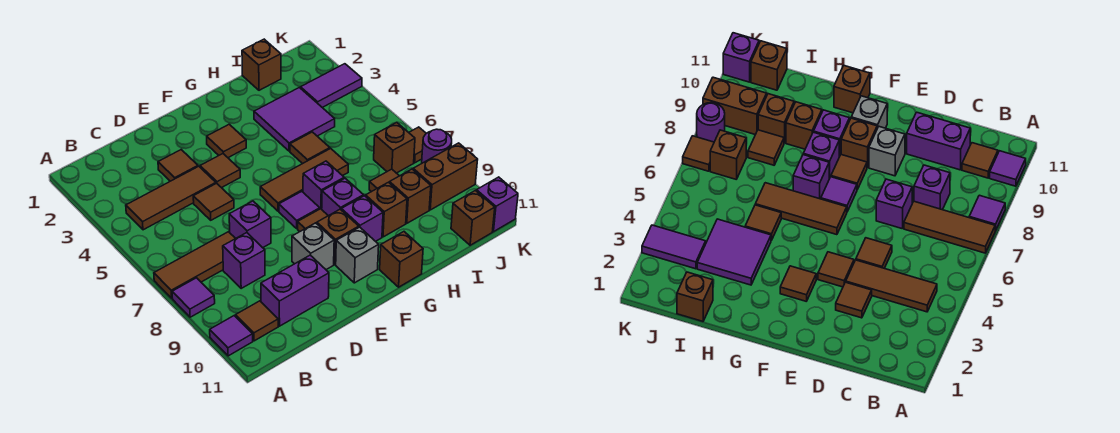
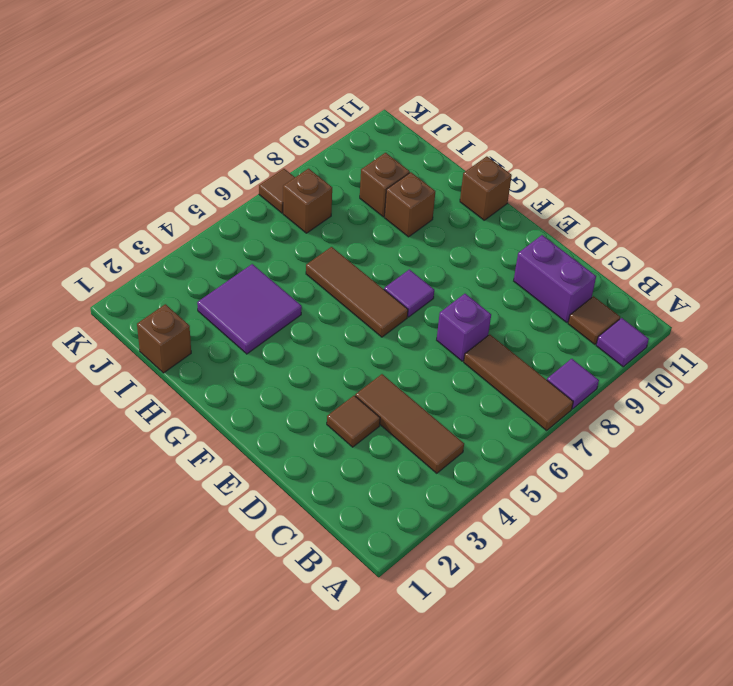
none -> purple 1x1 brick [223,233,265,288]
none -> brown 1x1 tile [193,183,234,220]
none -> brown 1x1 tile [200,154,240,188]
none -> grey 1x1 brick [292,223,334,270]

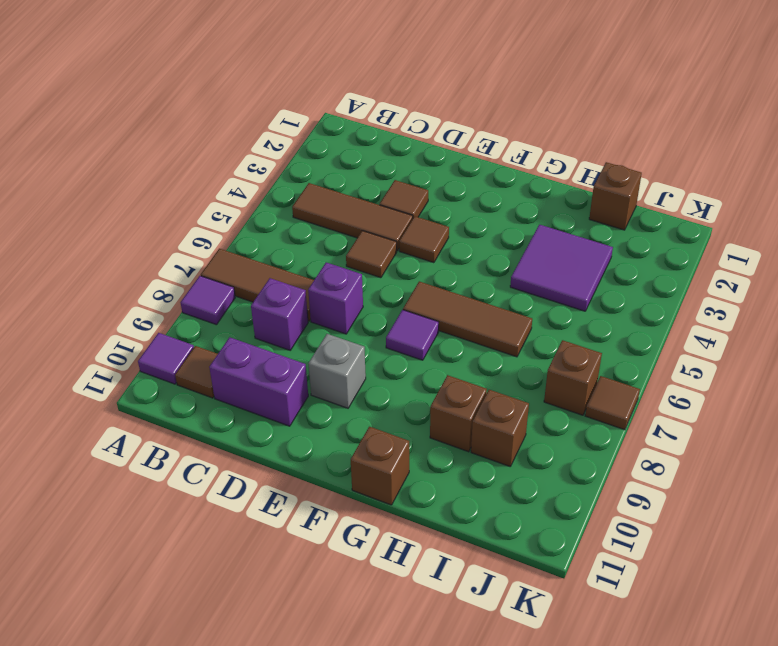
none -> brown 1x1 tile [207,124,246,158]
none -> brown 1x1 tile [298,209,328,232]
none -> brown 1x1 brick [317,209,359,264]
none -> grey 1x1 brick [336,227,379,283]

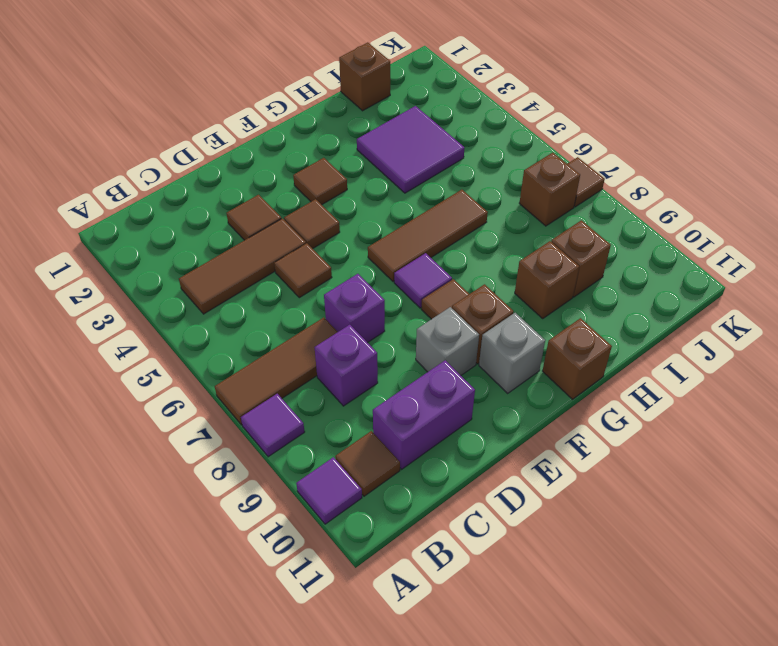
none -> purple 1x1 brick [303,161,344,209]
none -> purple 1x1 brick [322,178,364,216]
none -> purple 1x1 brick [341,196,383,241]
none -> brown 1x1 tile [290,132,330,164]

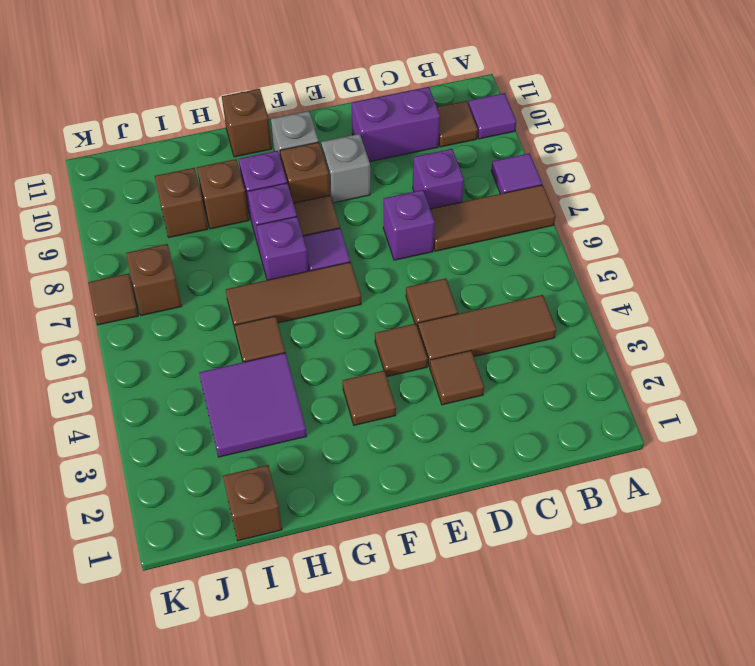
none -> brown 1x1 tile [369,169,399,192]
none -> purple 1x2 tile [301,64,362,108]
none -> brown 1x2 brick [413,143,478,210]
none -> brown 1x1 brick [451,191,495,245]

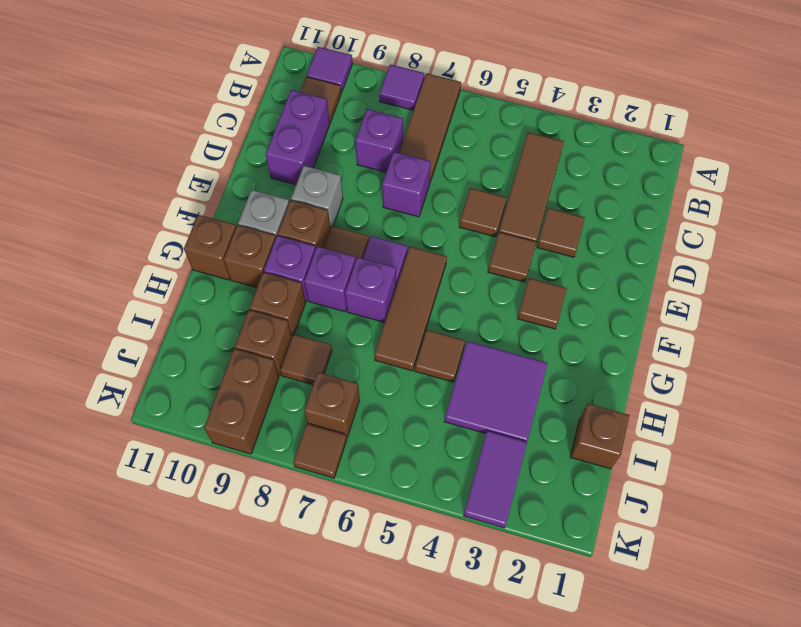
brown 1x1 brick [224,225,276,287] -> brown 1x1 brick moved to [451,191,495,245]
none -> purple 1x1 round brick [422,129,452,163]
none -> purple 1x1 brick [476,177,518,232]

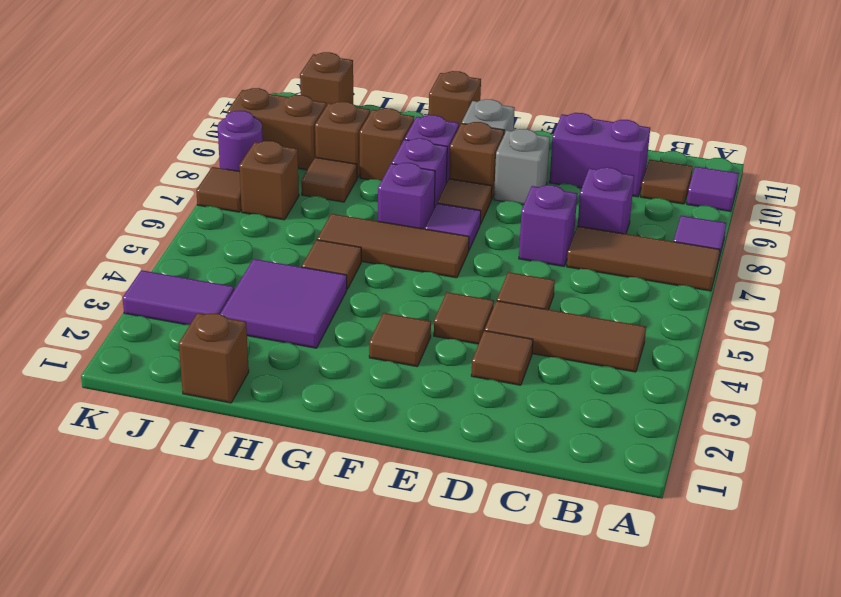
none -> purple 1x1 brick [476,177,518,232]

